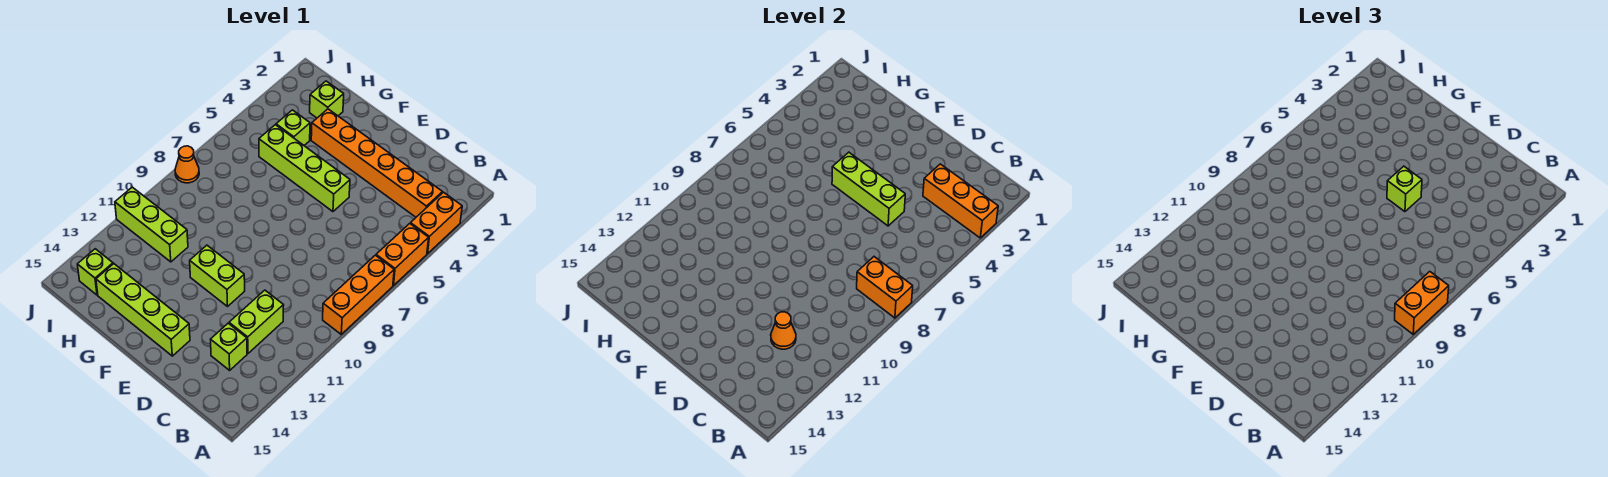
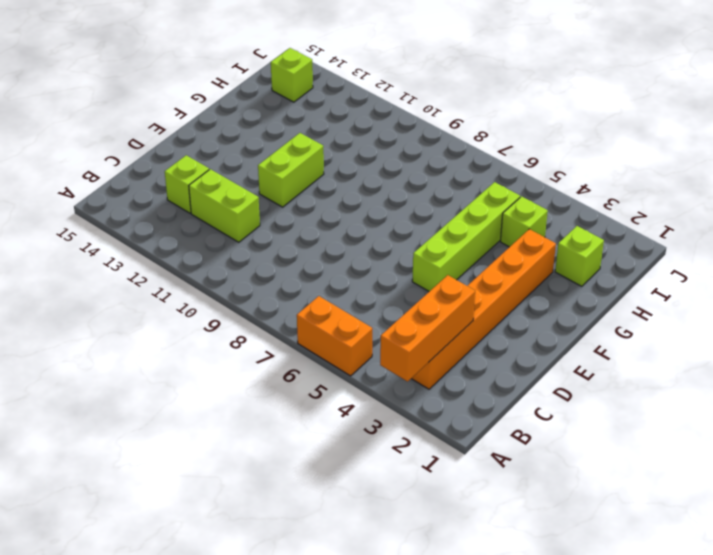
none -> orange 1x2 brick [410,192,462,254]
none -> orange 1x3 brick [323,255,394,334]
none -> lime 1x4 brick [96,264,190,356]

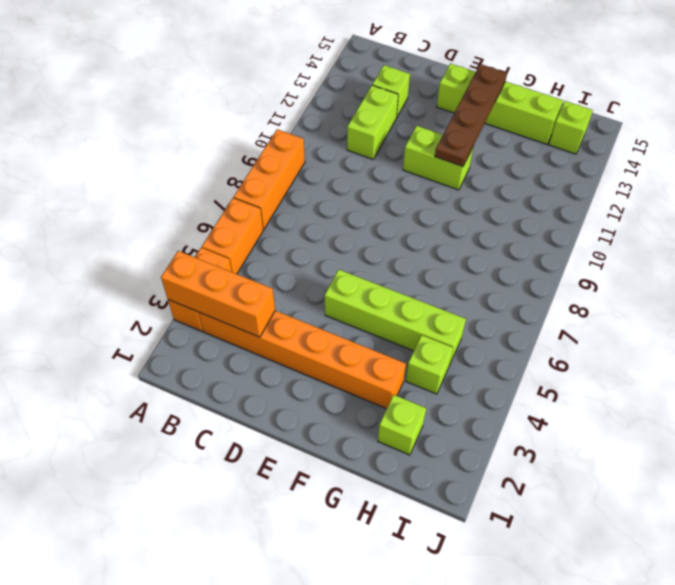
brown 1x4 plate [435,64,507,167] -> none
none -> lime 1x3 brick [115,187,188,262]
none -> orange 1x1 cone [175,146,199,183]
none -> orange 1x2 brick [857,257,913,318]

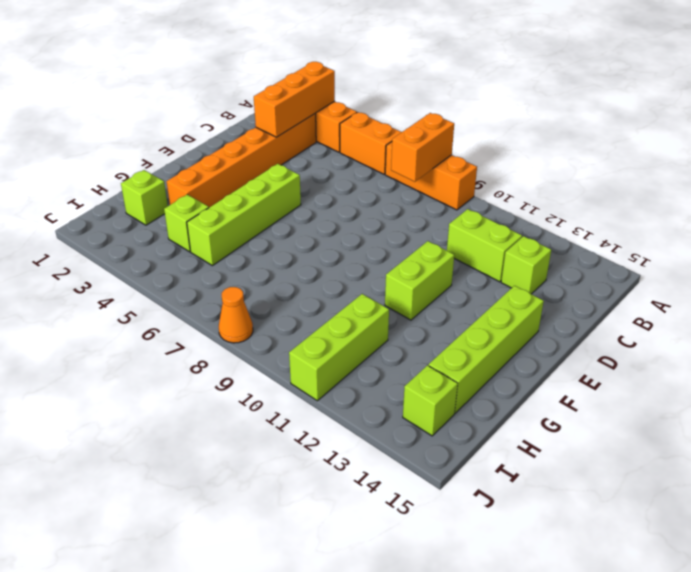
none -> orange 1x1 cone [771,312,796,349]
none -> lime 1x3 brick [832,152,905,226]
none -> orange 1x2 brick [1395,272,1449,334]

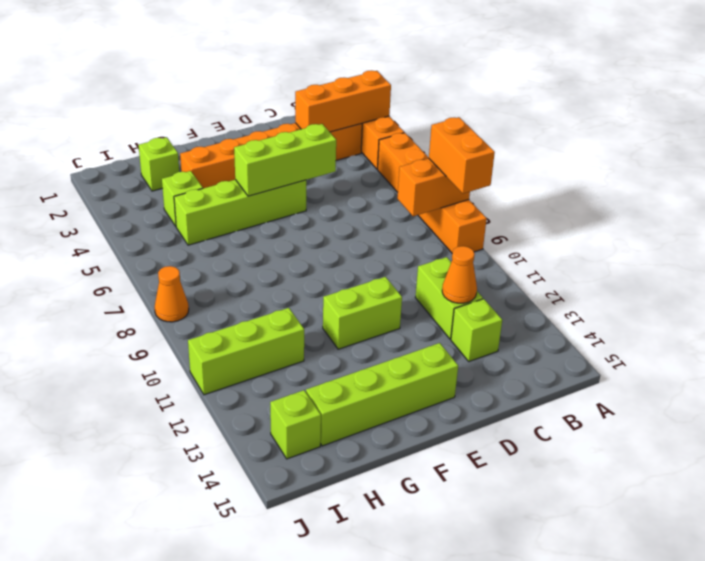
none -> lime 1x1 brick [1387,166,1422,212]

